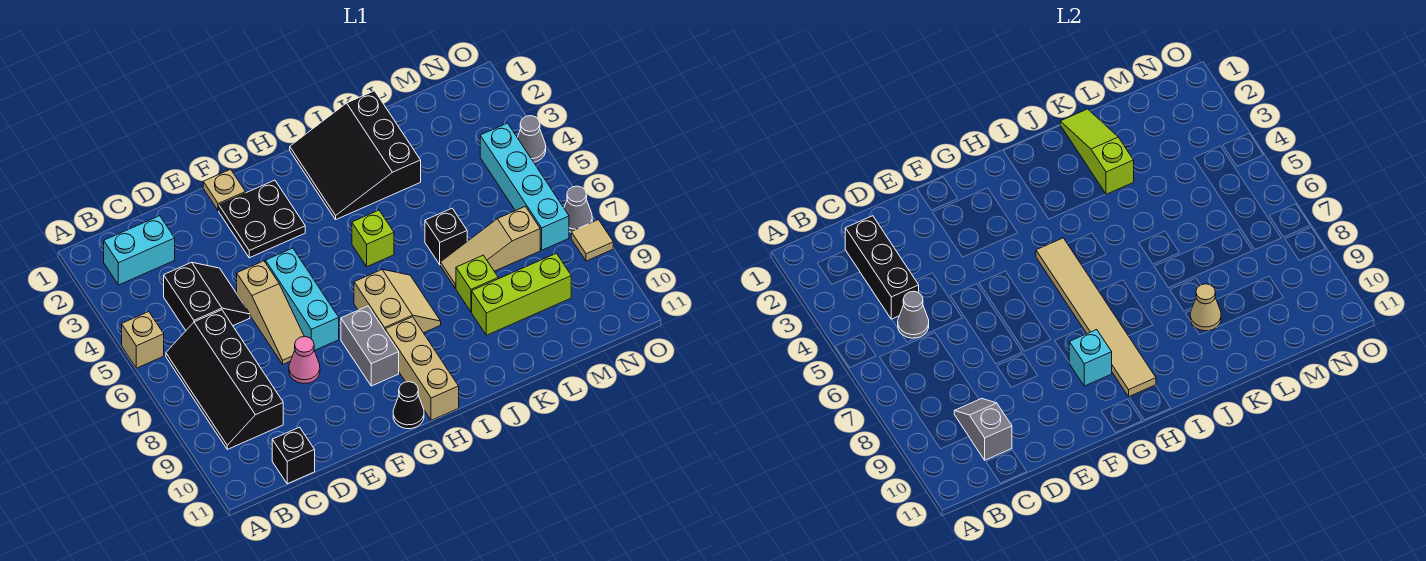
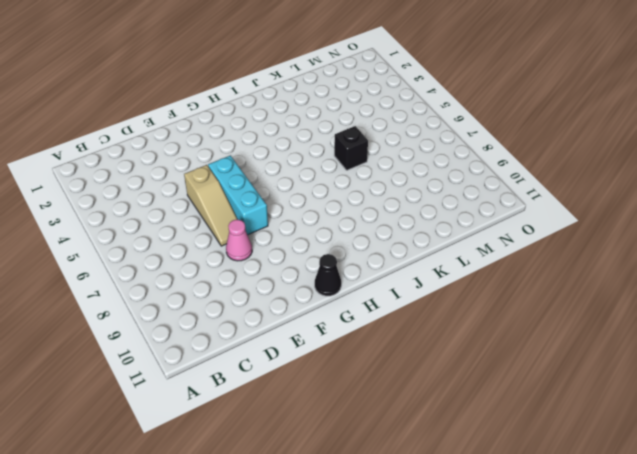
none -> tan 1x1 brick [122,312,164,368]
none -> cyan 1x2 brick [104,216,175,285]
none -> black 2x4 slope [166,310,283,449]
none -> black 2x2 slope [164,262,250,330]

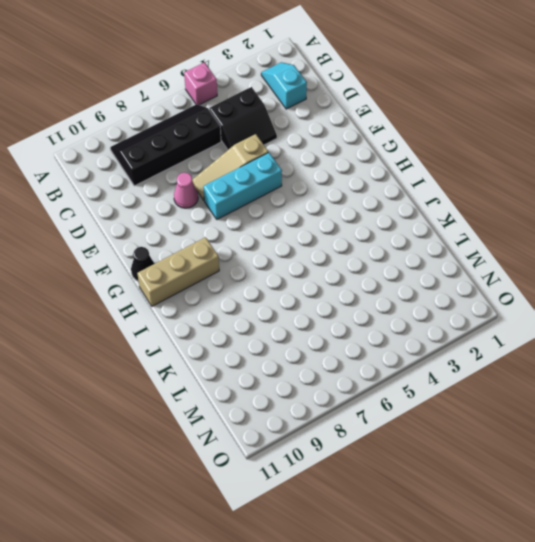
pink 1x1 brick [184,62,217,105] -> tan 1x1 brick [122,312,164,368]
cyan 1x2 slope [261,62,307,109] -> cyan 1x2 brick [104,216,175,285]
none -> black 1x1 brick [272,427,315,484]
none -> tan 1x1 plate [203,169,246,211]
none -> black 2x2 plate [219,180,305,258]
none -> grey 1x2 brick [341,306,399,386]

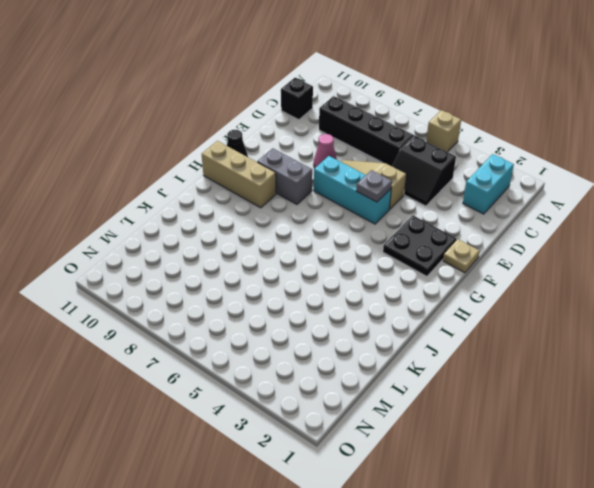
grey 1x1 plate [356,170,392,202] -> none
none -> tan 2x2 slope [354,269,441,333]
none -> black 3x3 slope [290,91,421,219]
none -> lime 1x1 brick [352,210,394,267]
none -> black 1x1 brick [425,208,467,265]

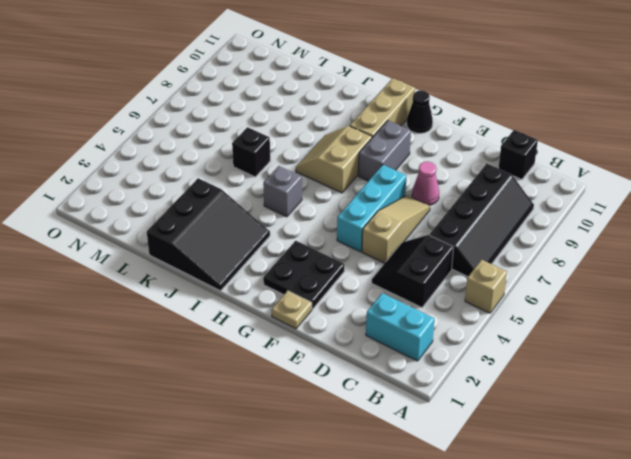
grey 1x1 brick [263,166,302,217] -> lime 1x1 brick [352,210,394,267]
none -> tan 1x3 slope [441,206,540,288]
none -> lime 1x1 brick [456,255,498,312]
none -> lime 1x3 brick [472,253,571,335]
none -> cyan 1x4 brick [480,123,569,250]

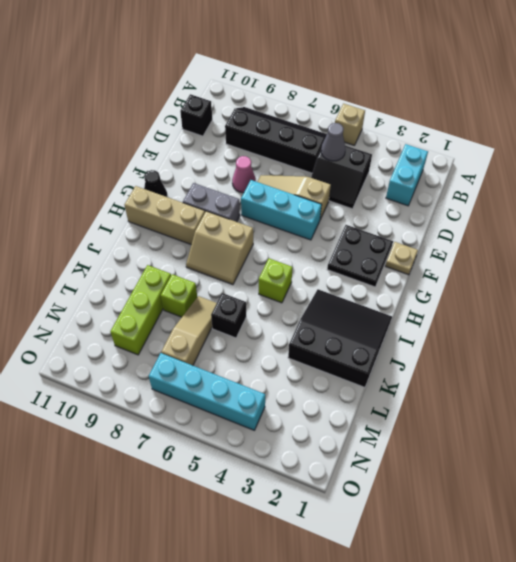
none -> grey 1x1 cone [517,116,546,162]
none -> grey 1x1 cone [564,186,592,232]
none -> tan 1x1 tile [571,220,613,261]
none -> black 1x3 brick [845,216,919,319]

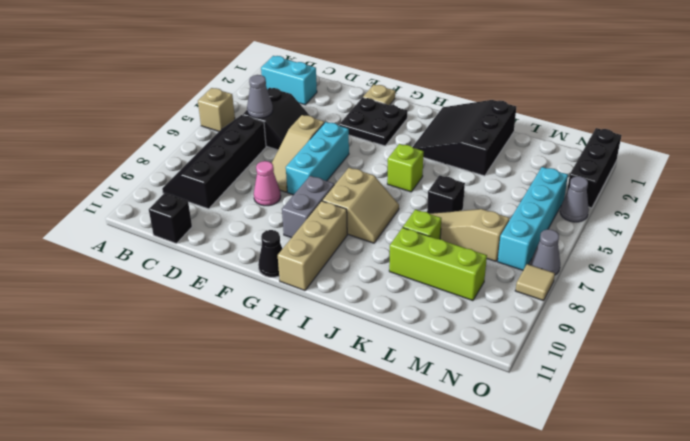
black 1x3 brick [567,128,621,208] -> black 1x3 brick moved to [845,216,919,319]
none -> grey 1x2 slope [954,398,1012,460]
none -> cyan 1x1 brick [1069,330,1112,386]
none -> tan 1x6 tile [1036,238,1156,397]
none -> lime 1x3 slope [1060,109,1134,194]

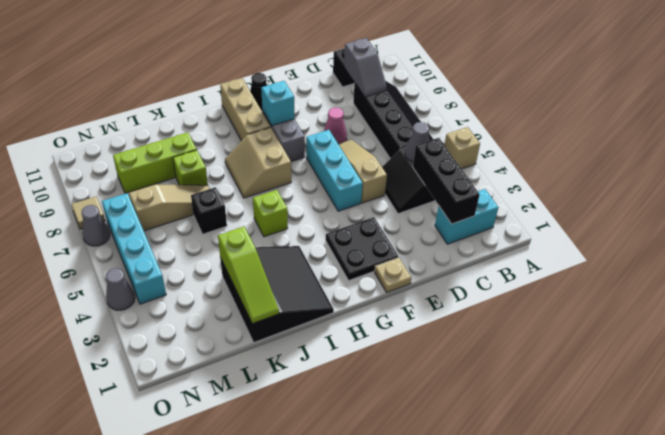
none -> tan 1x6 tile [1036,238,1156,397]
none -> tan 1x1 cone [1190,284,1221,331]

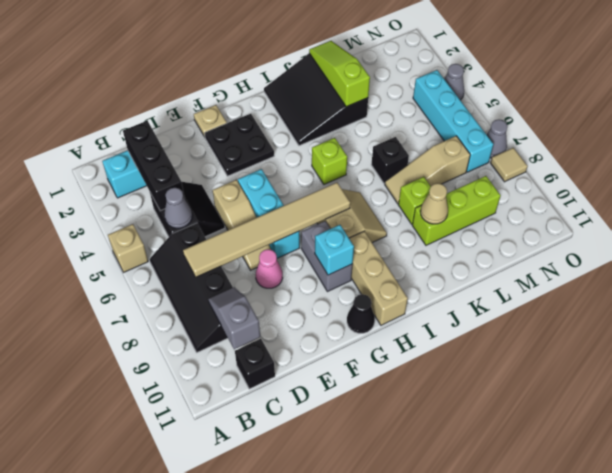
tan 1x6 tile [183,182,350,277] -> tan 1x6 tile turned to [1036,238,1156,397]

